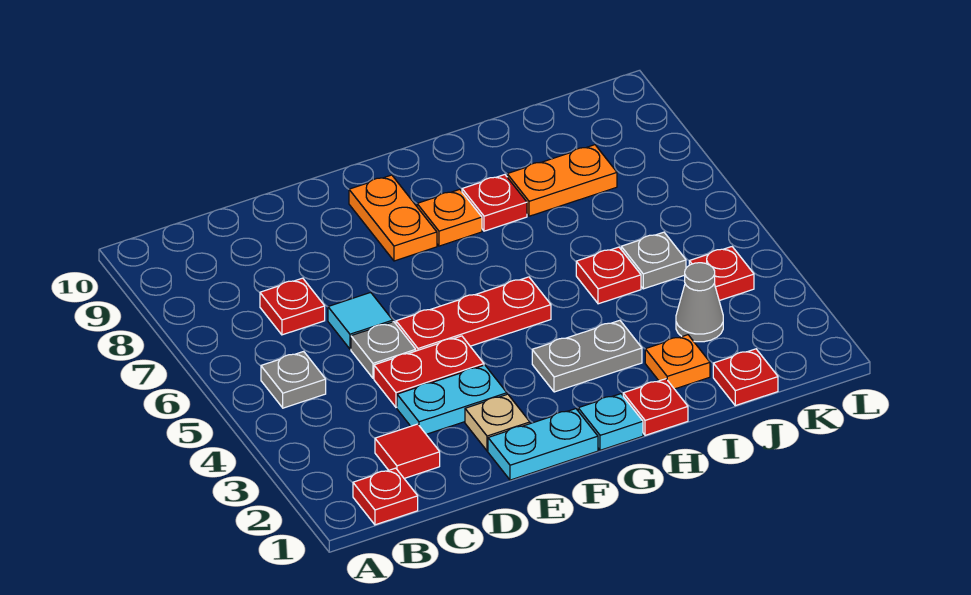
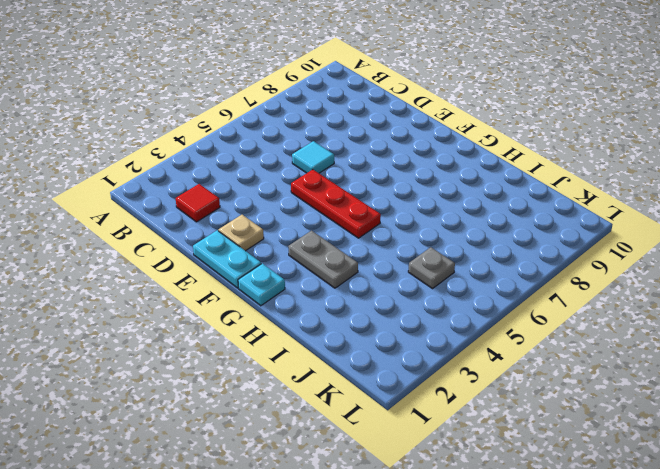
none -> red 1x1 plate [353,468,418,525]
none -> grey 1x1 plate [261,351,326,408]
none -> red 1x1 plate [260,278,325,335]

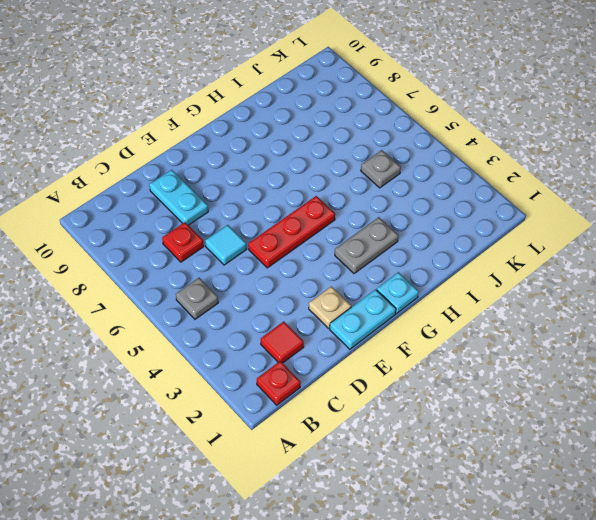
cyan 1x2 plate [149,170,208,225] -> cyan 1x2 plate turned to [397,365,507,434]
none -> red 1x2 plate [374,336,484,407]
none -> grey 1x1 plate [351,322,416,378]
none -> orange 1x2 plate [349,175,437,261]

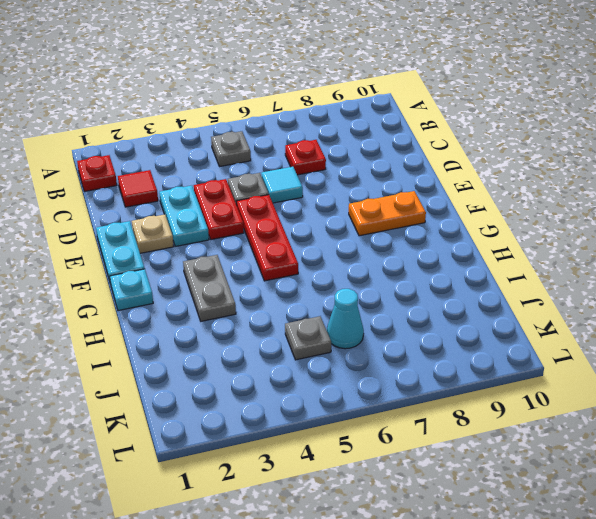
cyan 1x1 cone [327,289,364,349] -> none
none -> orange 1x1 plate [417,189,482,246]
none -> red 1x1 plate [623,379,688,435]
none -> red 1x1 plate [462,175,527,231]

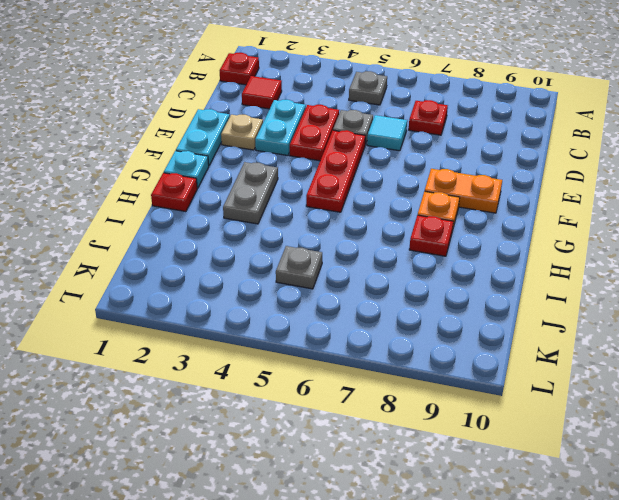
none -> orange 1x1 plate [645,335,710,389]
none -> red 1x1 plate [576,247,641,304]
none -> orange 1x2 plate [507,145,617,216]

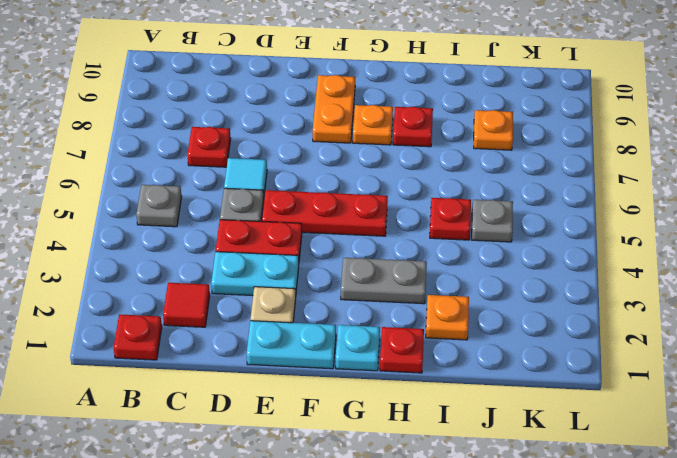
orange 1x1 plate [474,110,513,150] -> orange 1x2 plate [507,145,617,216]
none -> red 1x1 plate [713,349,778,406]
none -> grey 1x1 cone [676,263,723,342]
none -> red 1x1 plate [689,247,754,301]

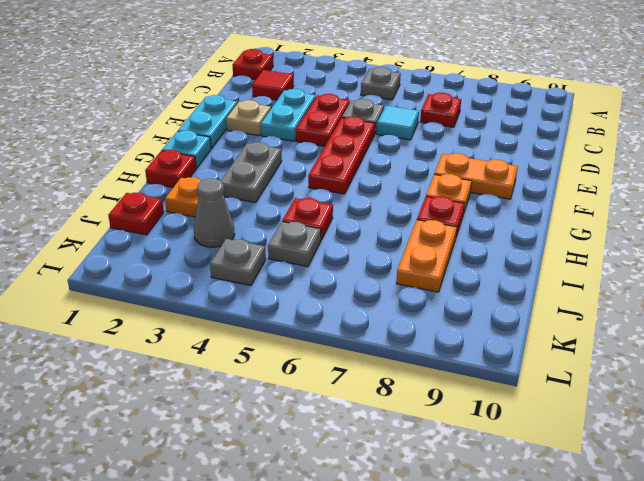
grey 1x1 plate [210,239,266,285] -> red 1x1 plate [689,247,754,301]

